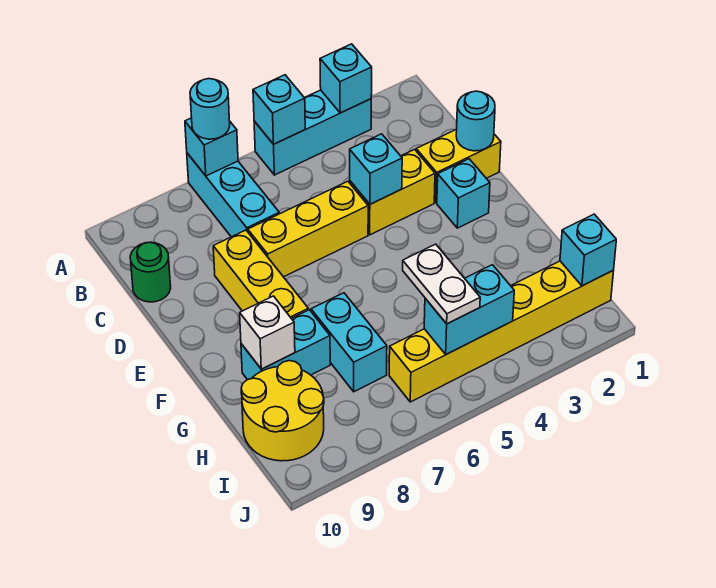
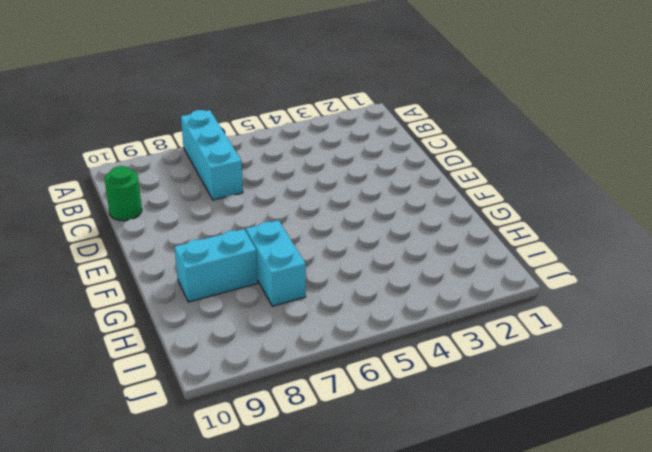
none -> cyan 1x3 brick [254,90,371,175]
none -> yellow 1x2 brick [416,129,501,203]
none -> yellow 1x2 brick [350,150,435,235]

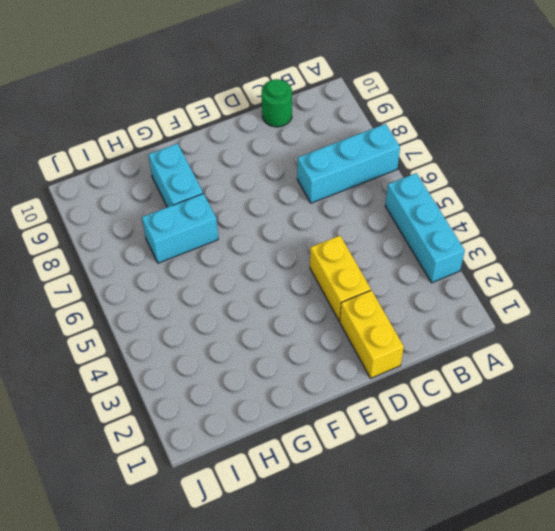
none -> yellow 1x3 brick [248,181,368,277]
none -> yellow 1x3 brick [213,230,308,318]
none -> cyan 1x1 brick [437,159,490,228]

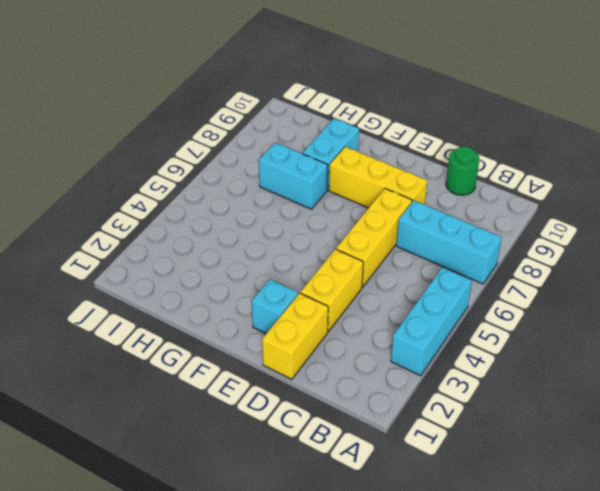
none -> yellow 2x2 round brick [241,361,324,461]
none -> yellow 1x6 brick [389,261,613,402]
none -> cyan 1x1 brick [320,44,372,113]

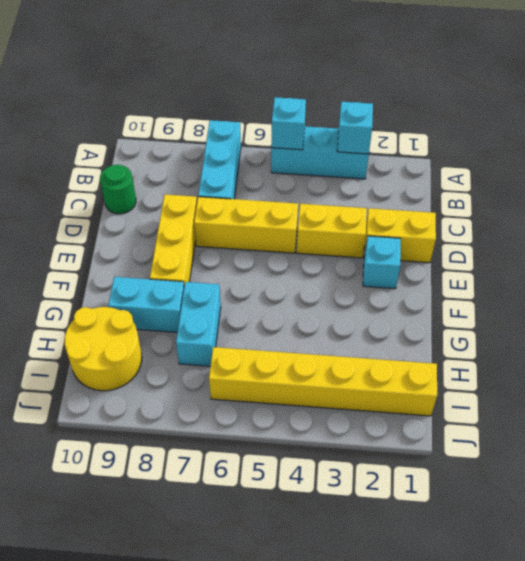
none -> cyan 1x1 brick [185,118,238,176]
none -> cyan 1x1 round brick [456,91,495,151]
none -> cyan 1x1 brick [350,134,402,204]

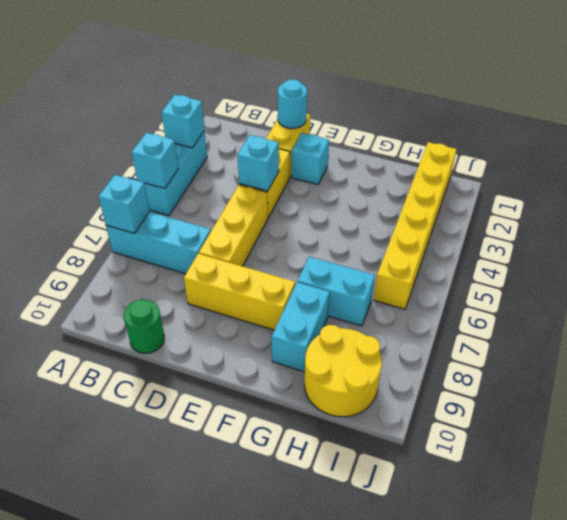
none -> white 1x1 brick [240,296,295,369]
none -> cyan 1x1 brick [560,214,616,286]
none -> cyan 1x2 brick [424,265,514,354]

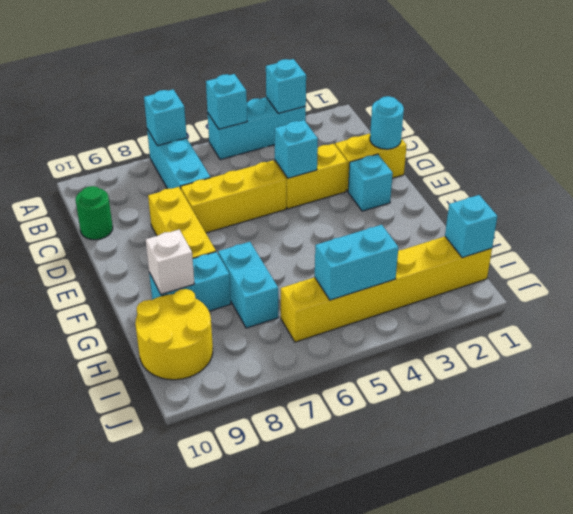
none -> cyan 1x1 round brick [190,79,230,139]
none -> white 1x2 plate [403,244,480,324]

